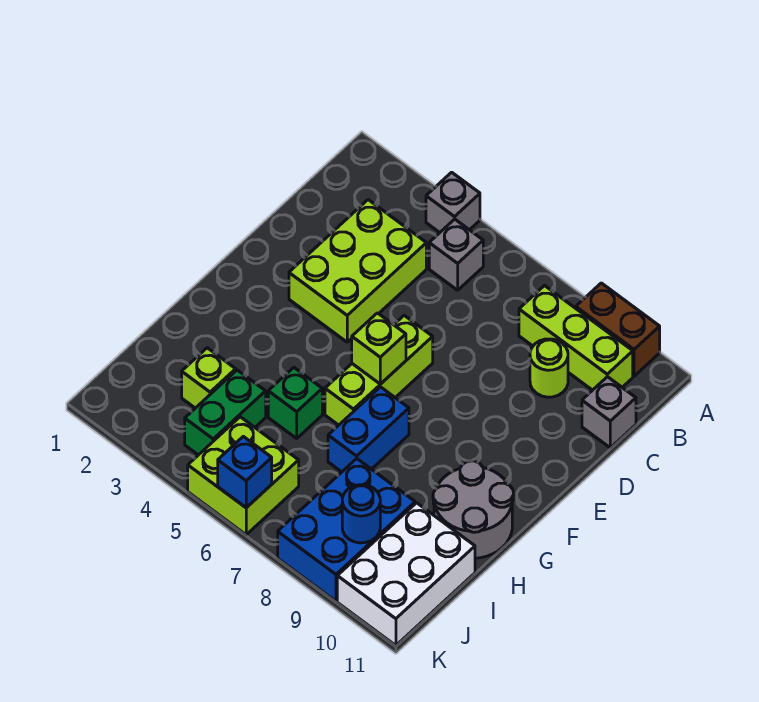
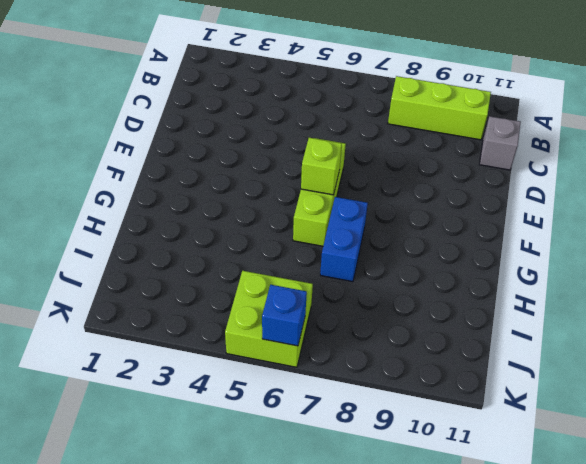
none -> grey 1x1 brick [426,172,480,233]
none -> brown 1x2 brick [576,283,660,376]
none -> grey 1x1 brick [429,219,483,290]

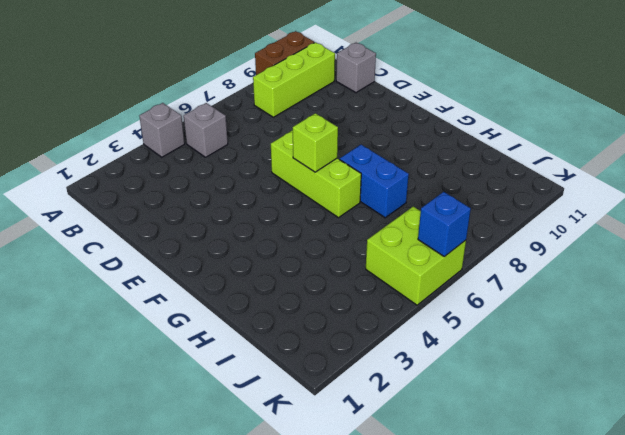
none -> lime 2x3 brick [289,200,426,342]
none -> lime 1x1 round brick [530,339,568,397]
none -> grey 2x2 round brick [433,461,513,558]

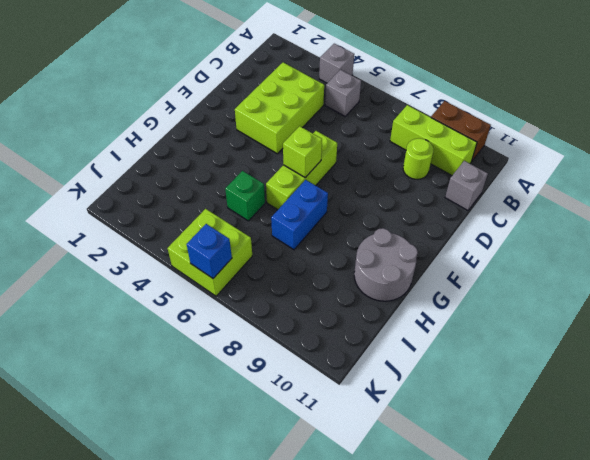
none -> lime 1x1 brick [182,348,236,408]
none -> green 1x2 brick [185,370,266,455]
none -> blue 2x3 brick [278,459,415,601]

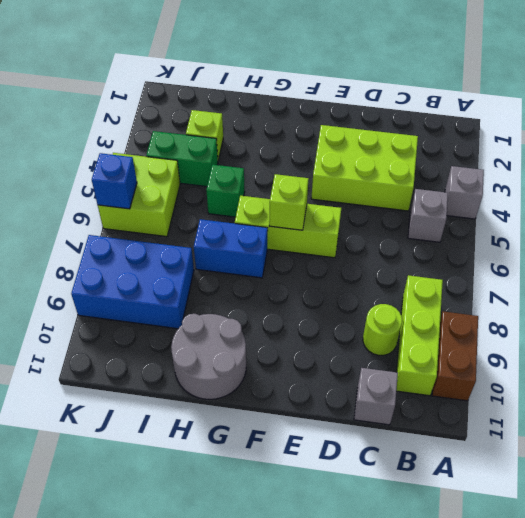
none -> white 2x3 brick [337,503,475,646]
none -> blue 1x1 round brick [342,485,380,543]

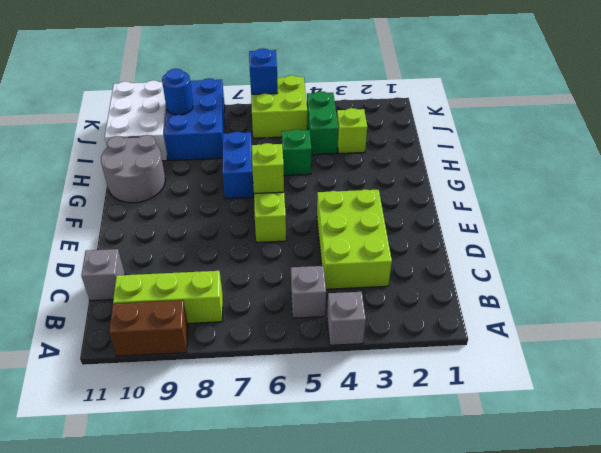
none -> lime 1x1 round brick [530,339,568,397]

